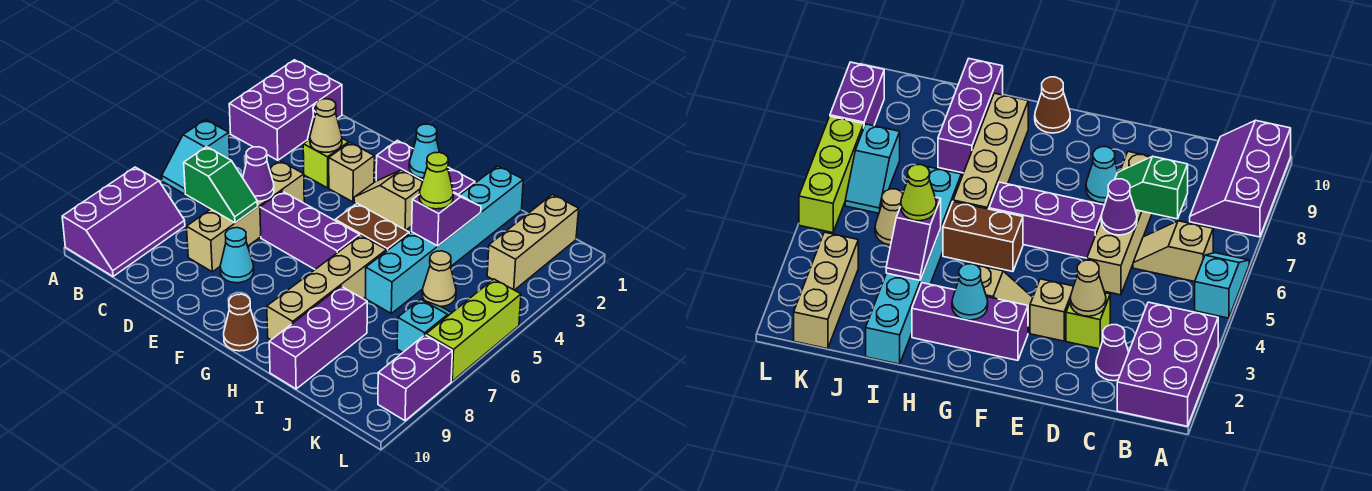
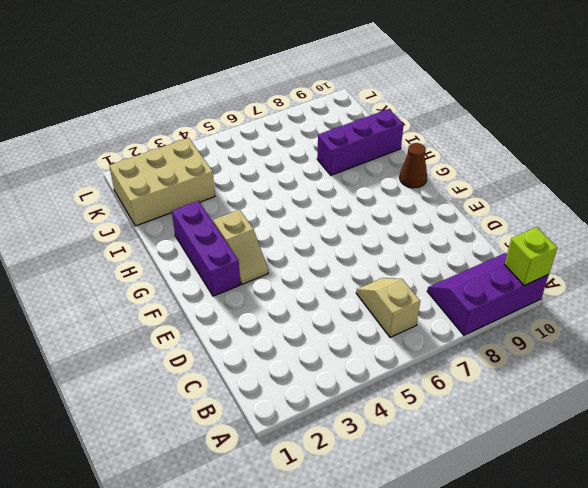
lime 1x1 brick [504,227,557,285] -> lime 1x1 brick moved to [303,139,349,188]
tan 2x3 brick [109,138,215,226] -> tan 1x3 brick [487,195,579,290]
none -> purple 2x3 brick [229,60,342,160]
none -> cyan 1x2 slope [162,120,230,194]
none -> purple 1x1 cone [1096,325,1129,381]

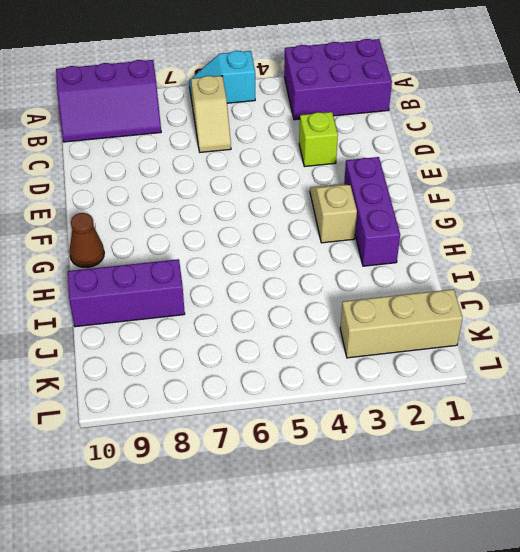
none -> purple 1x1 cone [1096,325,1129,381]
none -> tan 1x4 brick [187,161,304,272]
none -> tan 1x1 brick [329,143,374,202]

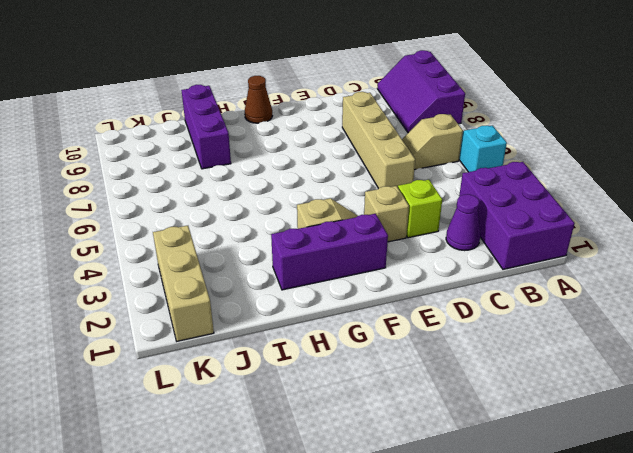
none -> purple 1x3 brick [260,191,360,269]
none -> cyan 1x1 cone [220,228,254,283]
none -> brown 1x2 brick [335,204,409,251]

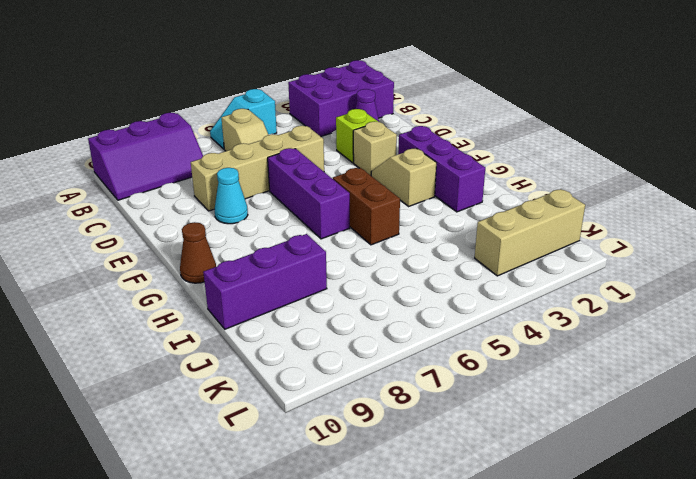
none -> tan 1x4 brick [267,235,387,340]
none -> cyan 1x6 brick [366,166,523,313]
none -> tan 1x1 cone [422,251,456,307]

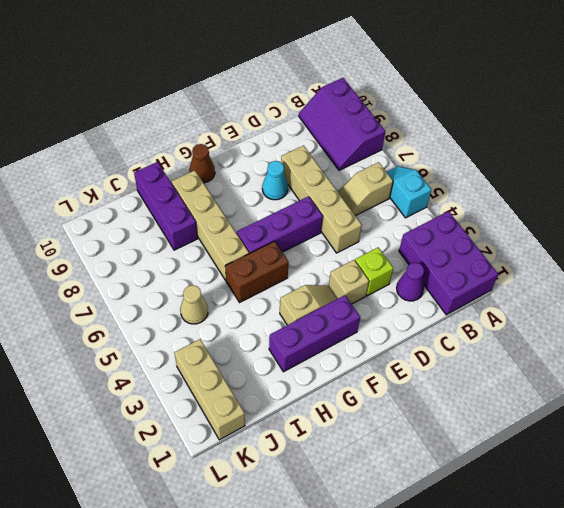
none -> cyan 1x6 brick [366,166,523,313]
none -> cyan 1x2 slope [397,299,451,352]
none -> lime 1x3 brick [426,279,521,381]

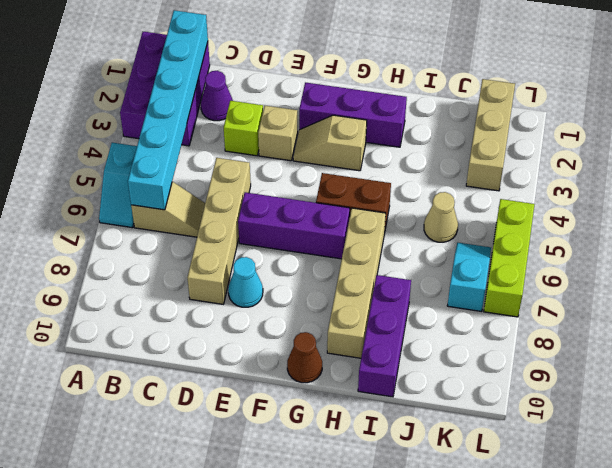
cyan 1x6 brick [128,10,208,210] -> cyan 1x6 brick moved to [366,166,523,313]
none -> purple 2x3 slope [62,167,185,276]
none -> purple 1x2 brick [378,335,452,421]
none -> green 1x2 slope [184,147,258,223]

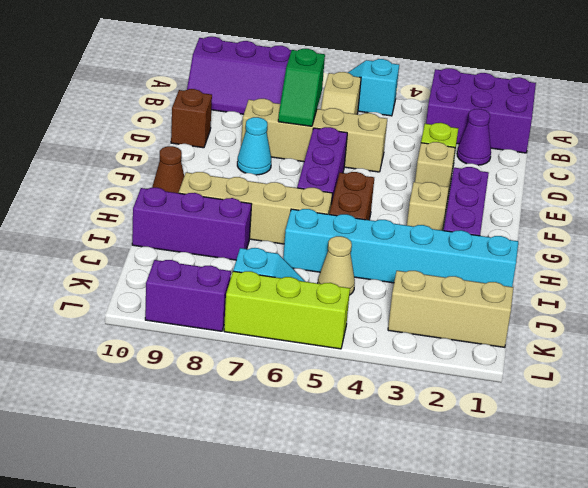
brown 1x1 brick [171,89,212,148] -> none
none -> tan 1x1 cone [310,99,342,152]
none -> purple 1x1 cone [243,147,274,201]
none -> cyan 1x1 cone [409,124,439,178]

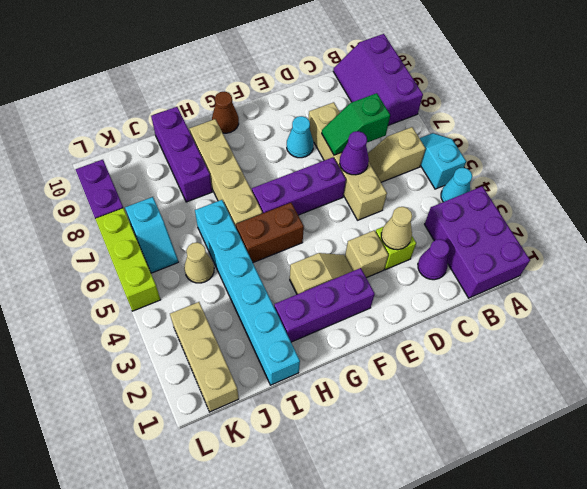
cyan 1x1 cone [441,168,472,202] -> cyan 1x1 cone moved to [409,124,439,178]
none -> purple 1x2 slope [412,192,481,246]
none -> lime 1x1 cone [419,152,454,209]

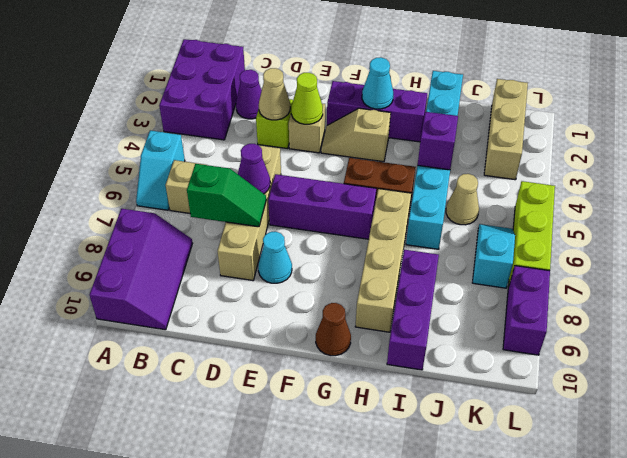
lime 1x1 cone [291,73,323,124] -> lime 1x1 cone moved to [419,152,454,209]

